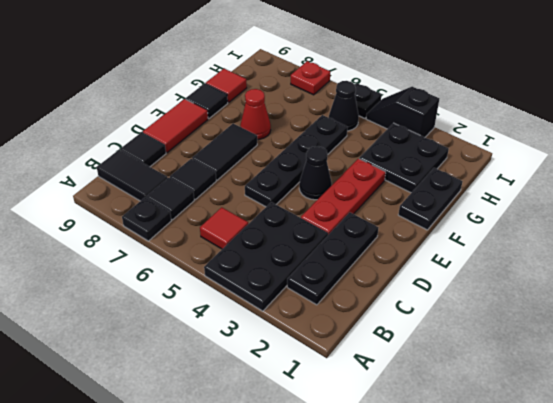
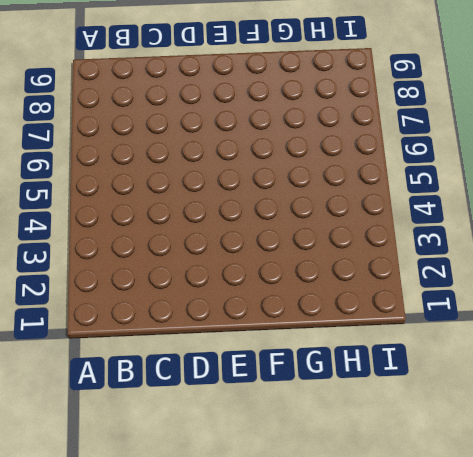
none -> black 2x3 plate [204,202,328,311]
none -> black 1x1 plate [122,197,171,241]
none -> black 1x3 plate [287,212,378,305]

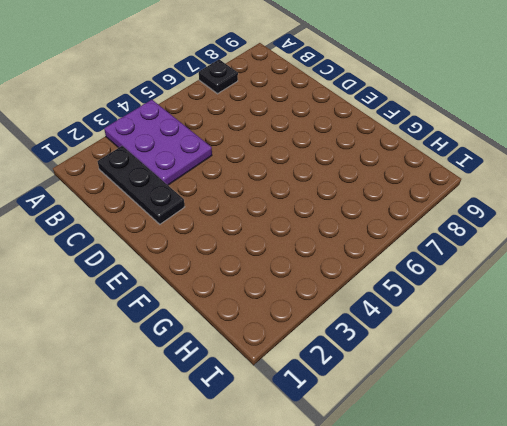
purple 2x3 plate [104,100,212,185] -> black 2x3 plate [204,202,328,311]
none -> red 1x1 tile [200,207,248,249]
none -> black 1x1 tile [146,178,194,220]
none -> black 1x2 tile [97,150,168,201]

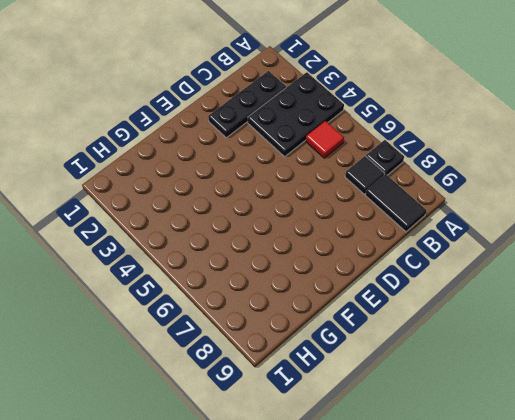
none -> black 1x1 tile [170,159,216,199]
none -> black 1x1 tile [120,132,166,167]
none -> red 1x3 plate [301,159,386,235]

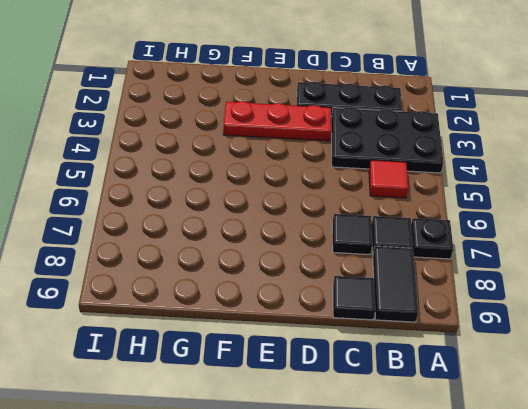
none -> black 1x4 plate [245,115,348,207]
none -> black 1x2 tile [192,123,257,180]
none -> red 1x2 tile [143,99,208,153]

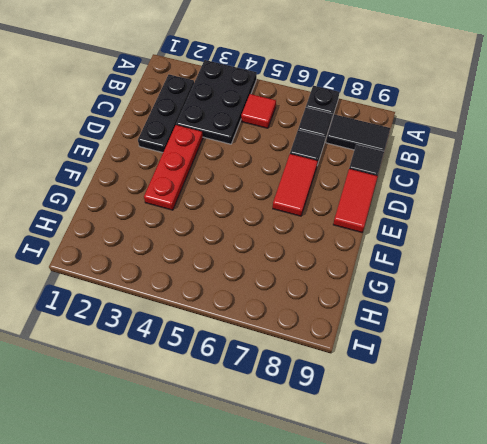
red 1x2 tile [273,154,318,216] -> black 1x2 tile [192,123,257,180]
none -> black 1x4 plate [245,115,348,207]
none -> black 1x1 cone [299,146,332,200]
none -> black 1x2 plate [398,168,463,230]

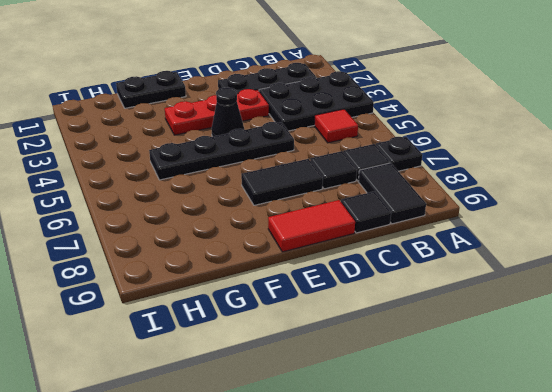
none -> red 1x1 cone [240,89,271,140]
none -> black 1x1 tile [186,83,228,119]
none -> black 2x2 plate [359,123,449,193]

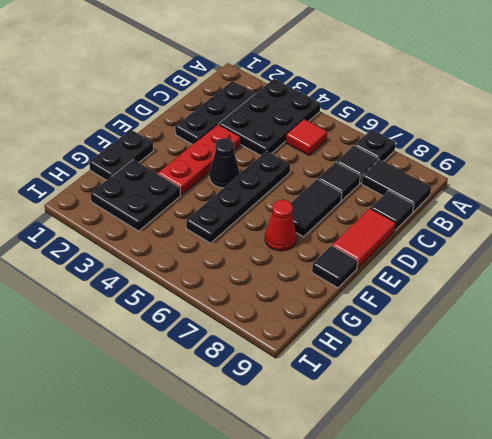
none -> red 1x1 tile [206,69,247,103]
none -> black 1x1 cone [329,81,359,131]
none -> black 1x2 slope [366,87,439,137]

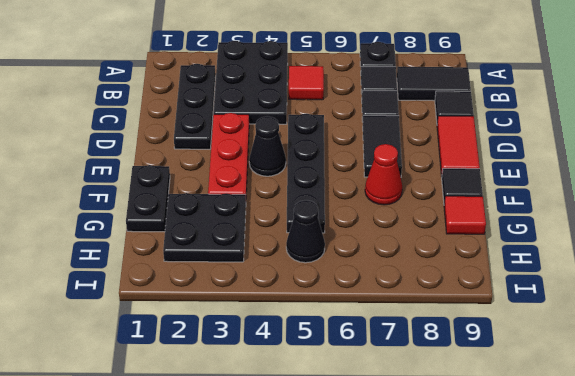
none -> black 1x2 slope [366,87,439,137]
none -> black 1x1 plate [355,83,382,118]
none -> red 1x1 plate [291,61,330,95]

